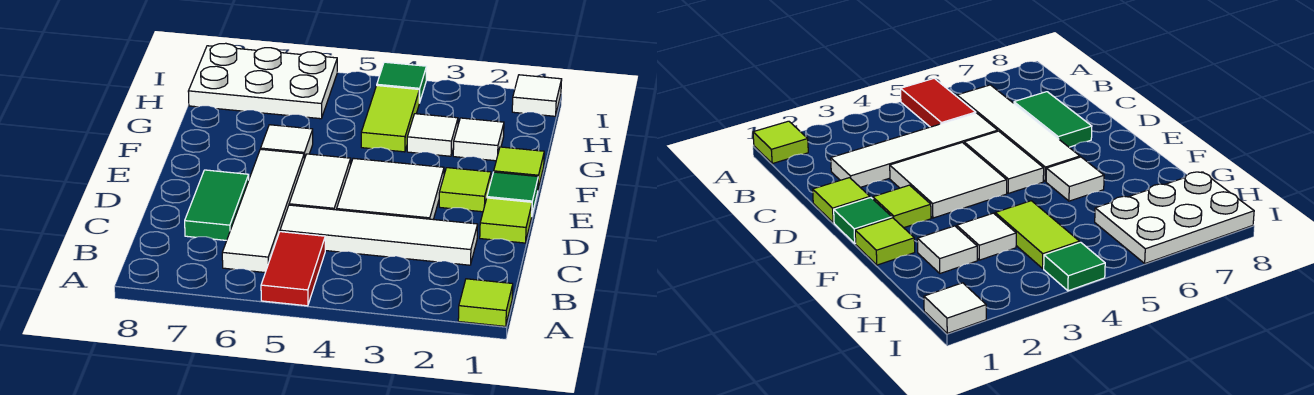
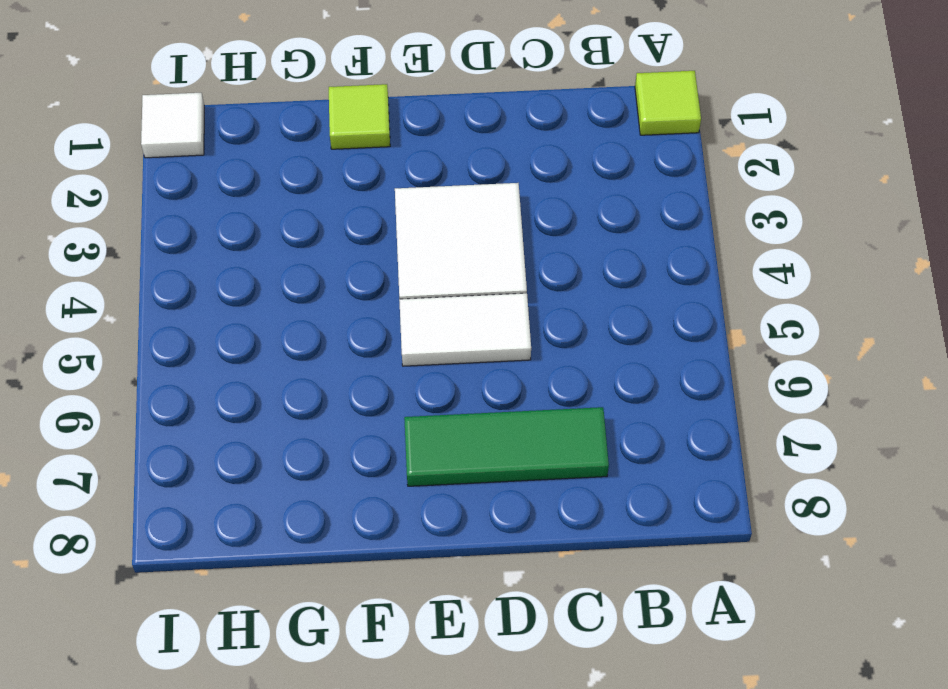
green 1x3 tile [404,407,609,486] -> green 1x2 tile [185,170,249,240]
none -> red 1x2 tile [261,232,325,306]
none -> white 1x4 tile [222,149,304,272]
none -> white 1x4 tile [280,205,478,265]

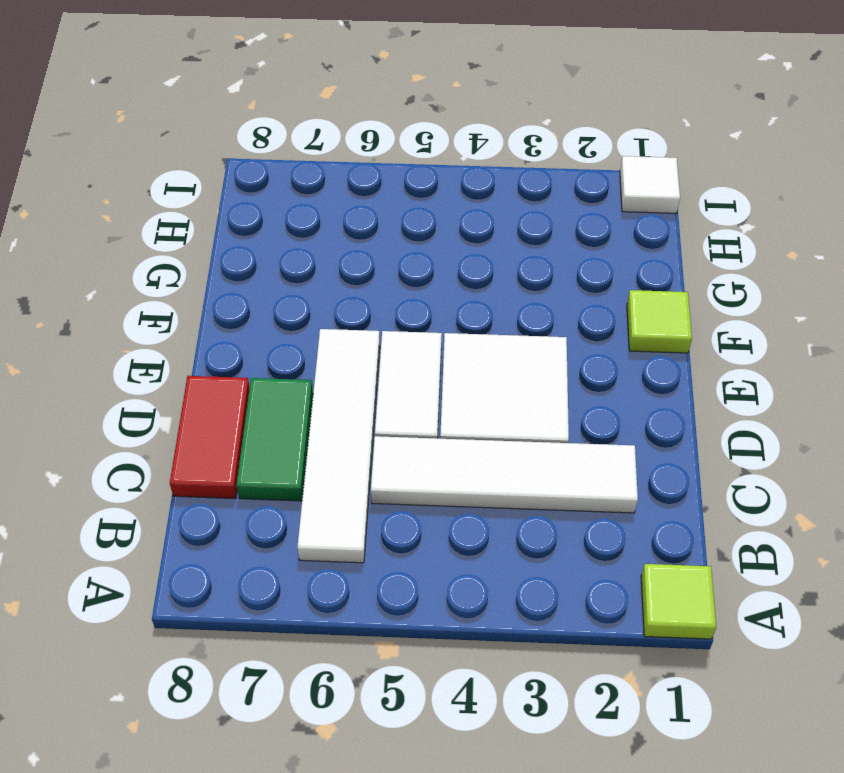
red 1x2 tile [170,376,250,499] -> red 1x2 tile moved to [261,232,325,306]
none -> lime 1x1 tile [480,198,532,243]
none -> green 1x1 tile [487,172,538,214]
none -> lime 1x1 tile [439,168,491,212]

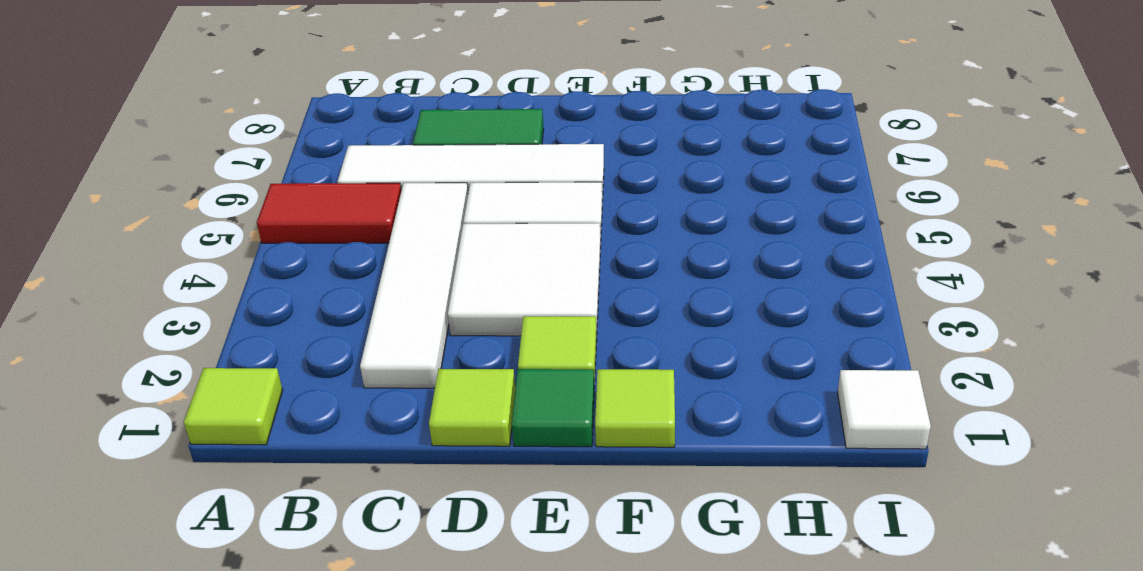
none -> white 1x1 tile [261,125,313,159]
none -> white 1x1 tile [453,118,504,161]
none -> white 1x1 tile [407,114,458,156]

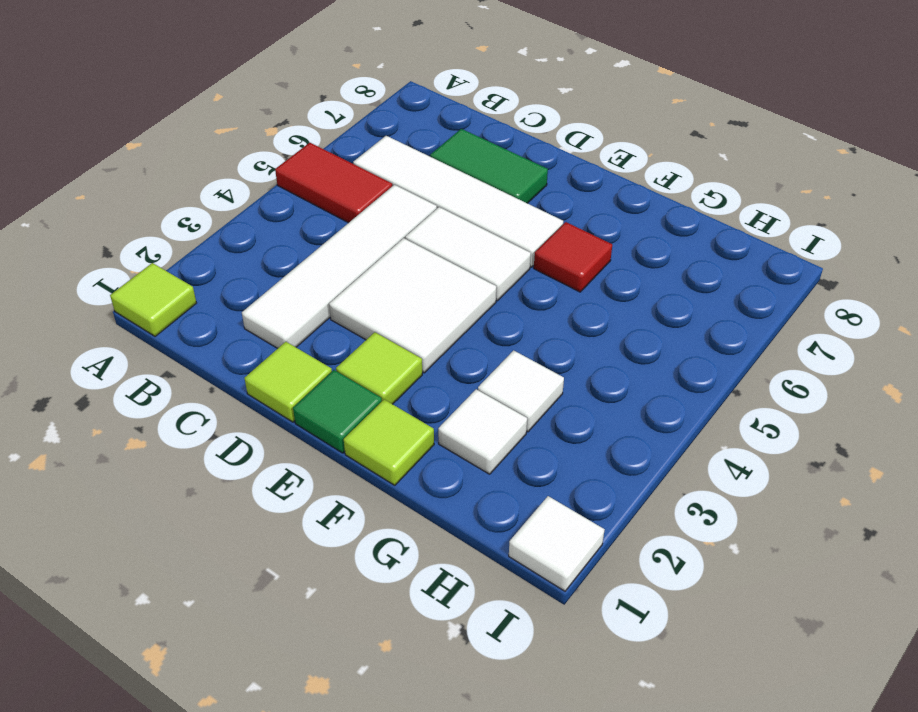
red 1x1 tile [534,222,612,292] -> white 1x1 tile [261,125,313,159]
none -> lime 1x2 tile [361,86,419,152]
none -> white 2x3 plate [188,43,337,119]
none -> green 1x1 tile [377,62,426,103]

